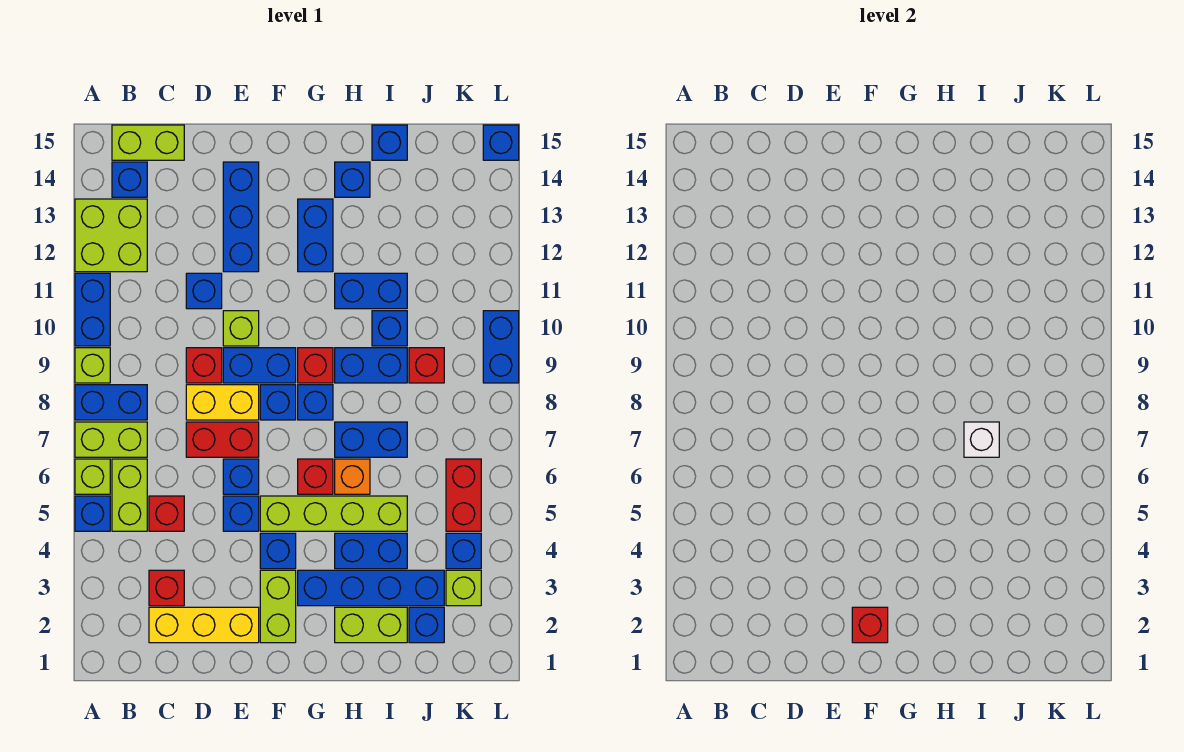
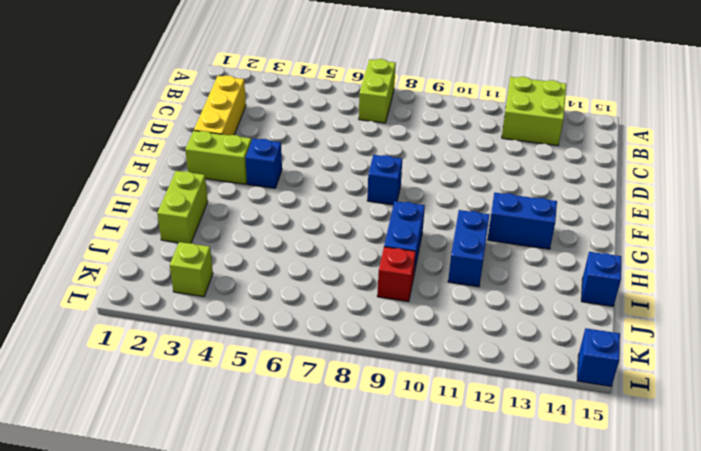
none -> blue 1x1 brick [75,496,110,531]
none -> lime 1x1 brick [75,459,110,494]
none -> blue 1x2 brick [75,385,147,420]
none -> lime 1x1 brick [75,348,110,383]

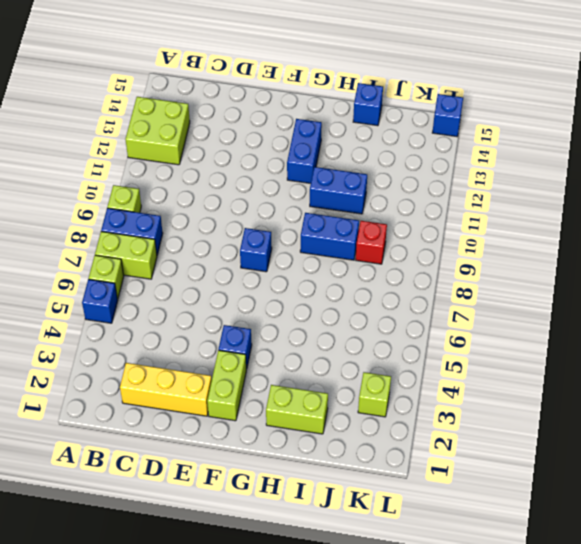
none -> blue 1x2 brick [75,273,110,346]
none -> lime 1x2 brick [112,459,147,531]
none -> blue 1x1 brick [112,162,147,197]
none -> lime 1x2 brick [112,125,184,160]

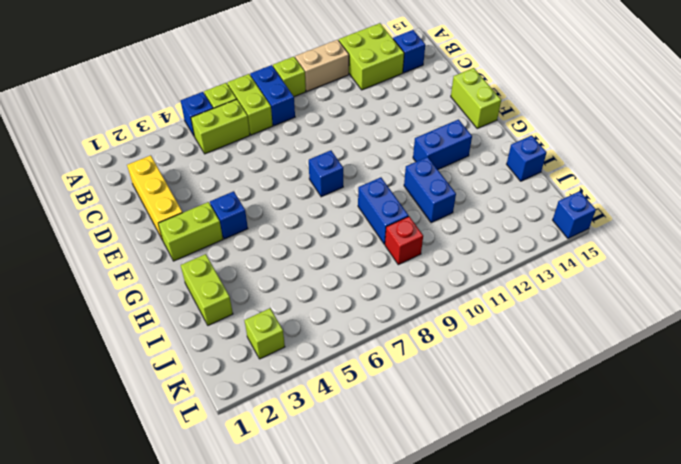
tan 1x2 brick [295,40,349,91] -> blue 1x2 brick [75,273,110,346]
lime 1x2 brick [451,68,501,129] -> lime 1x2 brick moved to [112,125,184,160]
none -> red 1x1 brick [149,570,184,606]
none -> red 1x1 brick [149,496,184,531]
none -> red 1x2 brick [186,422,259,457]
none -> yellow 1x2 brick [186,385,259,420]

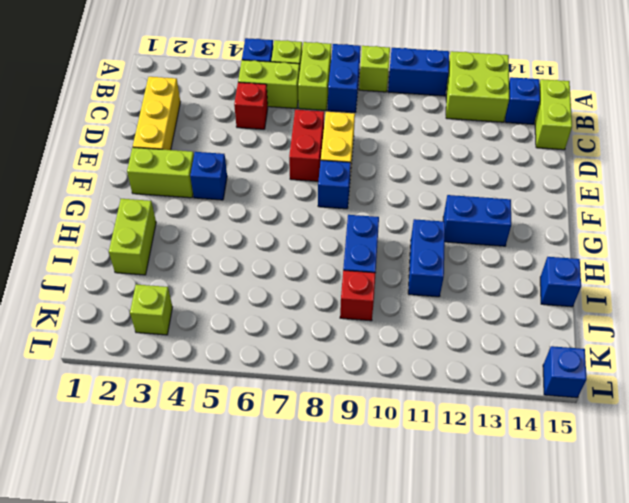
none -> red 1x1 brick [149,570,184,606]
none -> red 1x1 brick [186,348,222,383]
none -> blue 1x1 brick [186,273,222,309]
none -> blue 1x1 brick [223,496,259,531]

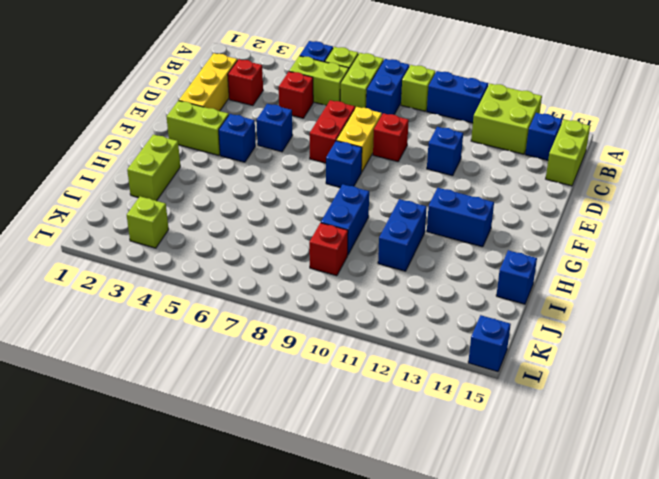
none -> blue 1x1 brick [223,459,259,494]
none -> blue 1x2 brick [223,348,296,383]
none -> lime 1x1 brick [223,311,259,346]
none -> blue 1x3 brick [223,162,259,272]

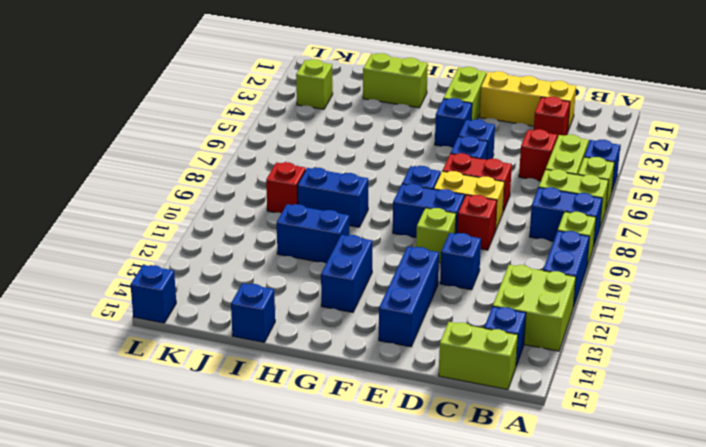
none -> lime 1x4 brick [260,496,407,531]
none -> blue 1x4 brick [298,570,444,606]
none -> red 1x1 brick [298,459,333,494]
none -> blue 1x1 brick [298,385,333,420]

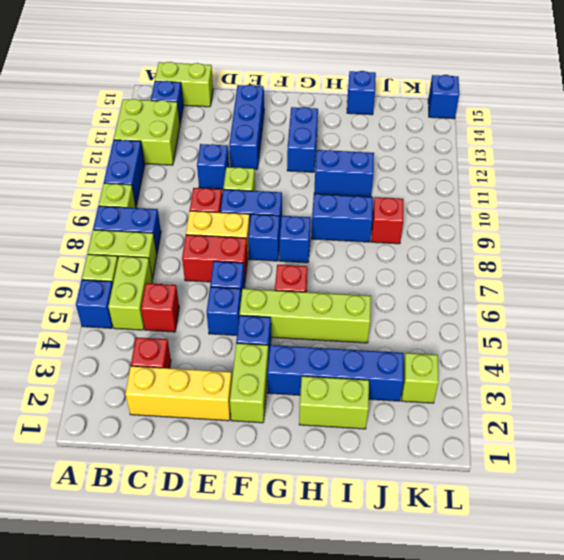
none -> red 1x1 brick [298,348,333,383]
none -> blue 1x2 brick [335,533,407,569]
none -> orange 1x1 brick [335,459,370,494]
none -> blue 1x2 brick [335,422,407,457]

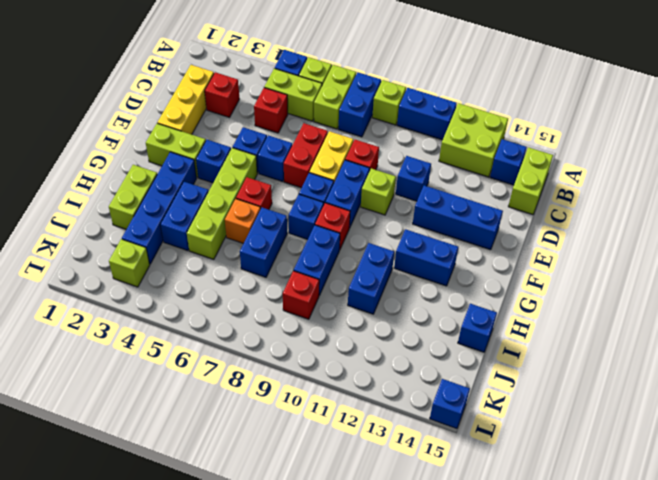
none -> blue 1x1 brick [335,162,370,197]
none -> blue 1x1 brick [372,311,407,346]
none -> blue 1x1 brick [409,607,444,643]
none -> blue 1x1 brick [446,533,481,569]

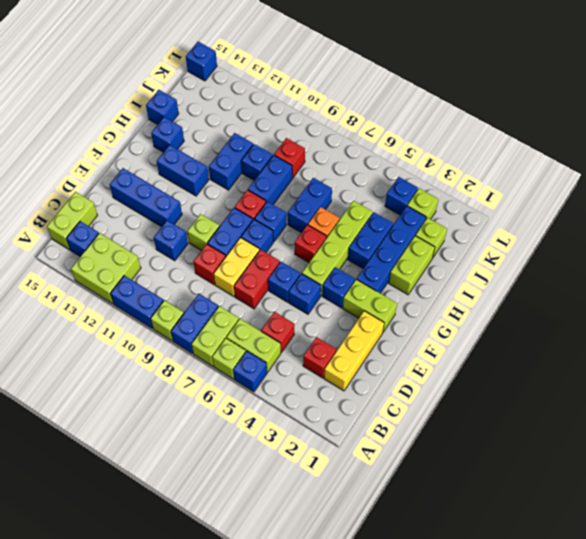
lime 1x1 brick [416,218,447,257] -> blue 1x1 brick [409,607,444,643]
none -> red 1x2 brick [446,459,481,531]
none -> blue 1x2 brick [483,311,519,383]
none -> red 1x1 brick [852,607,888,643]
none -> white 1x1 brick [964,422,999,457]

